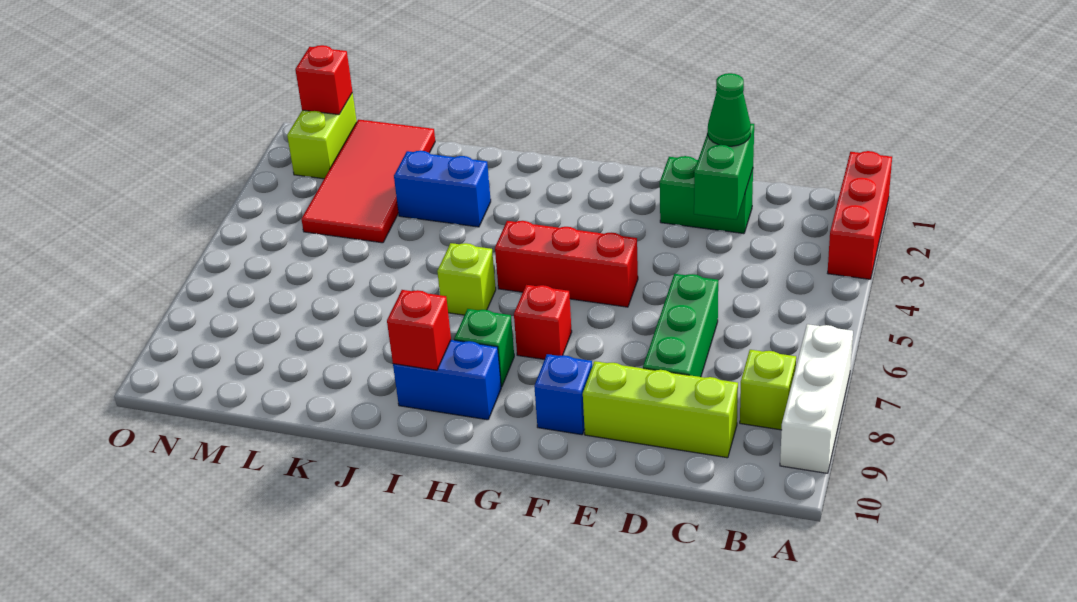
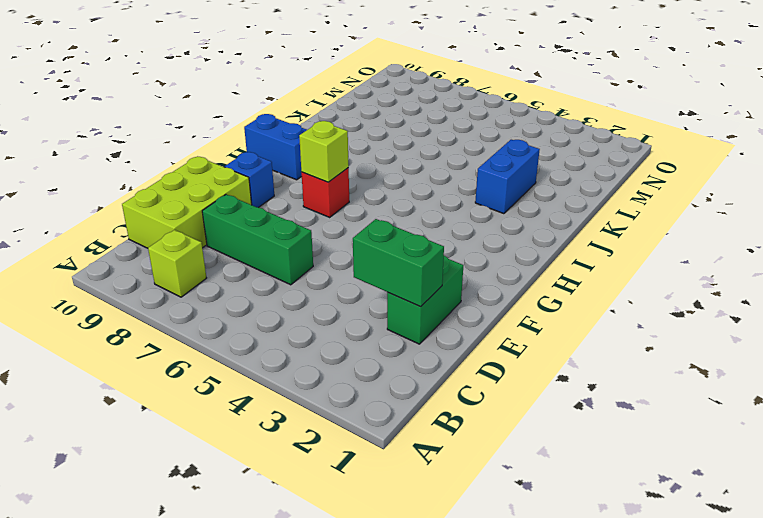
lime 2x3 brick [122,156,252,248] -> lime 1x3 brick [583,361,738,458]
lime 1x1 brick [299,121,349,182] -> lime 1x1 brick moved to [437,243,496,315]
blue 1x2 brick [244,114,307,180] -> blue 1x2 brick turned to [393,340,501,420]
none -> red 1x3 brick [828,151,892,279]
none -> white 1x3 brick [780,324,853,473]
none -> red 1x3 brick [495,221,638,307]

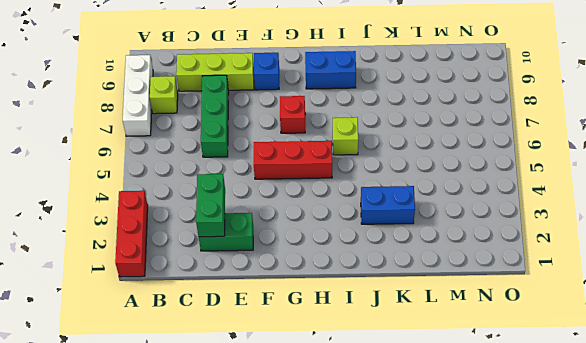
none -> green 1x1 brick [454,309,514,387]
none -> red 2x4 tile [301,120,435,243]
none -> lime 1x2 brick [287,93,357,179]

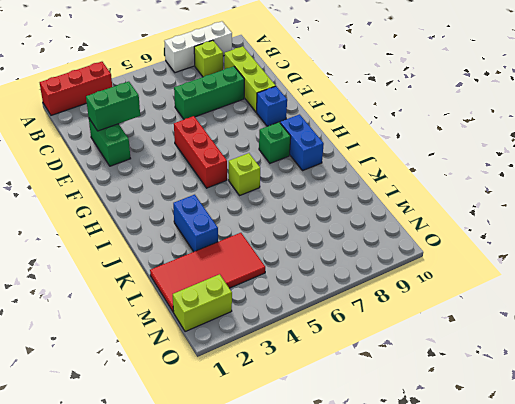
none -> red 1x1 brick [514,285,572,360]
none -> red 1x1 brick [387,290,451,370]
none -> red 1x1 brick [295,45,352,115]

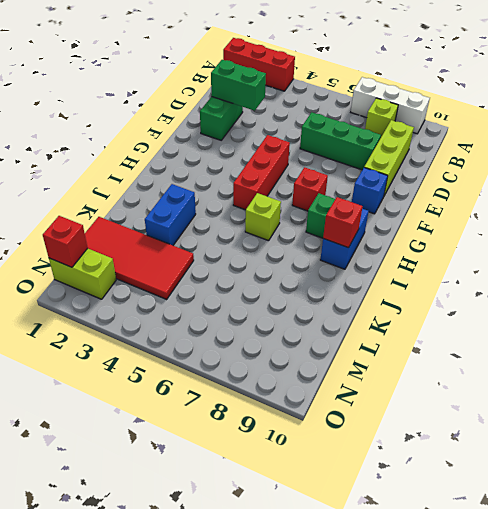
none -> green 1x1 cone [708,73,751,146]

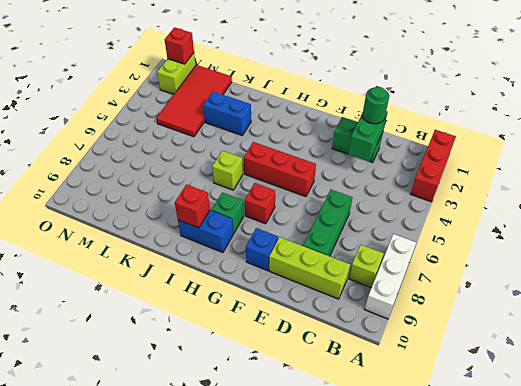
green 1x1 round brick [362,87,389,124] -> green 1x1 cone [708,73,751,146]

